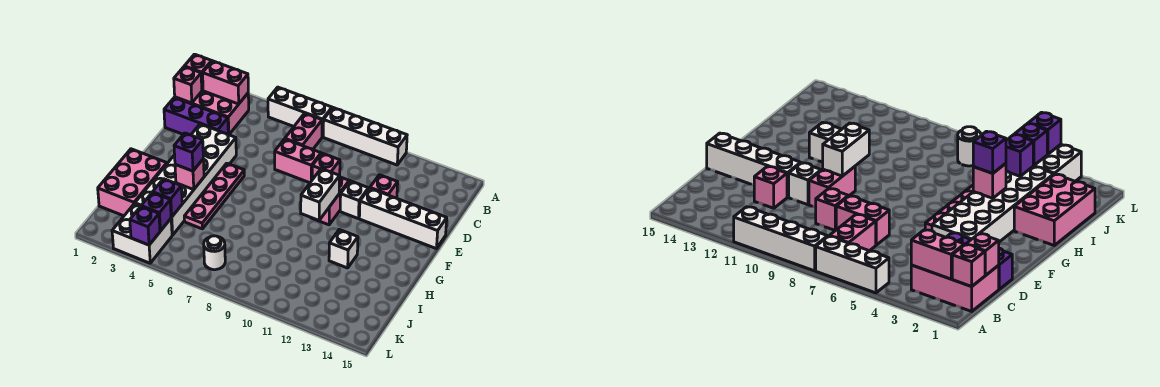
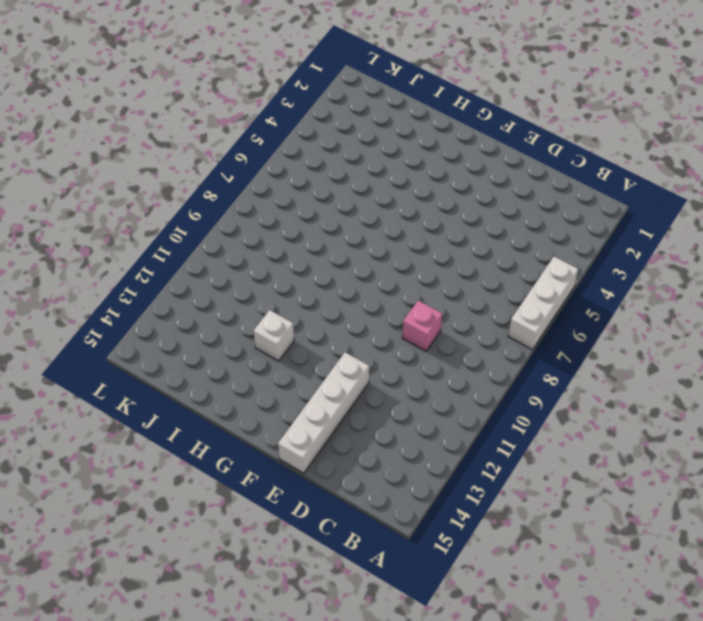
none -> white 1x4 brick [323,108,407,165]
none -> pink 2x3 brick [175,90,249,134]
none -> pink 1x2 brick [285,113,322,150]

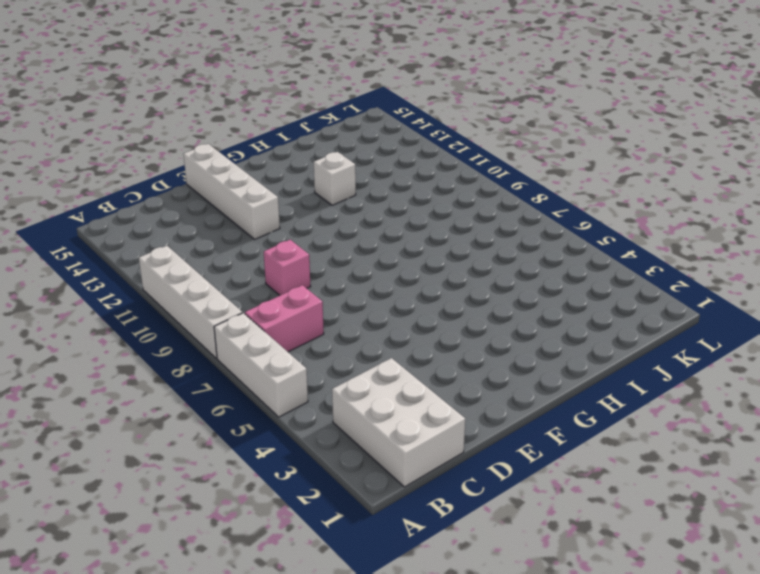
white 2x3 brick [332,358,465,487] -> pink 2x3 brick [175,90,249,134]
none -> purple 1x3 brick [164,97,228,135]
none -> pink 1x2 brick [275,139,321,183]
none -> pink 1x1 brick [370,175,398,198]

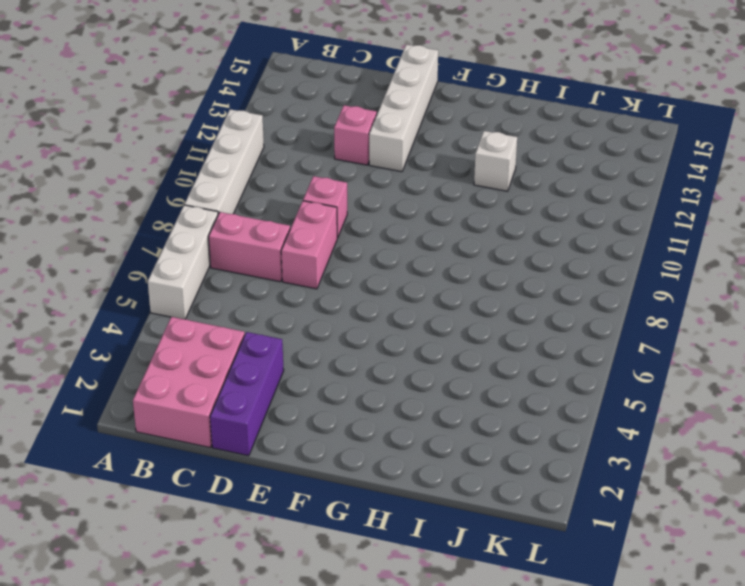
none -> white 2x6 brick [135,124,236,235]
none -> pink 1x2 brick [312,177,349,225]
none -> white 1x1 brick [340,181,368,218]

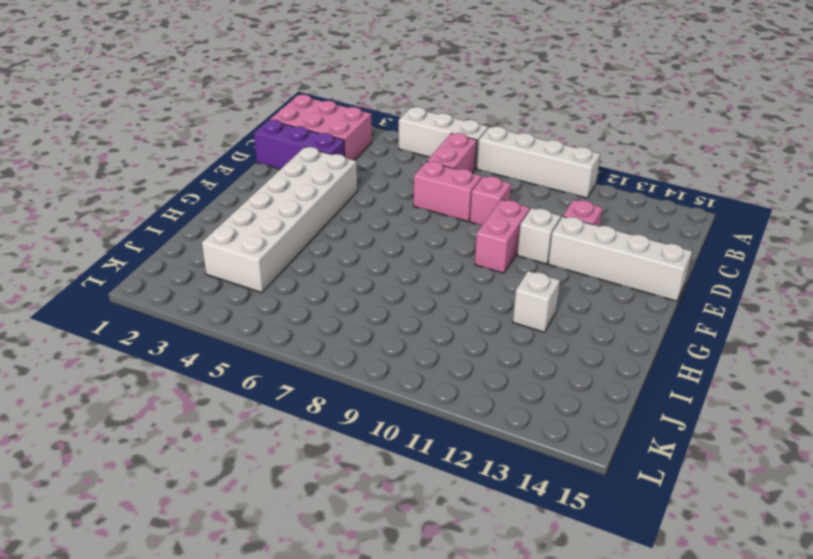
none -> pink 1x4 plate [184,163,244,229]
none -> pink 2x3 brick [98,149,167,216]
none -> white 2x2 brick [112,204,172,263]

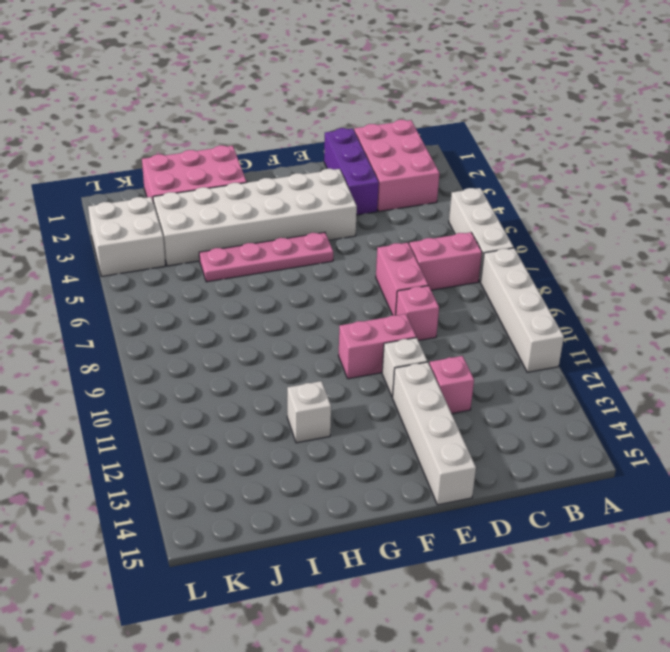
none -> white 1x1 round brick [204,236,225,270]
none -> pink 1x1 brick [184,54,212,90]
none -> pink 1x2 brick [203,61,248,104]

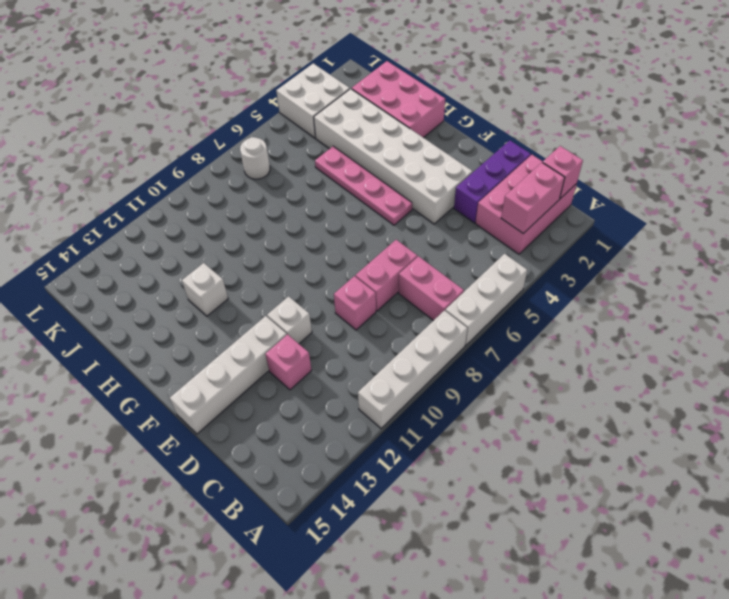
none -> pink 1x2 brick [312,177,349,225]
none -> pink 1x1 brick [174,67,202,103]
none -> white 1x2 brick [301,169,340,220]

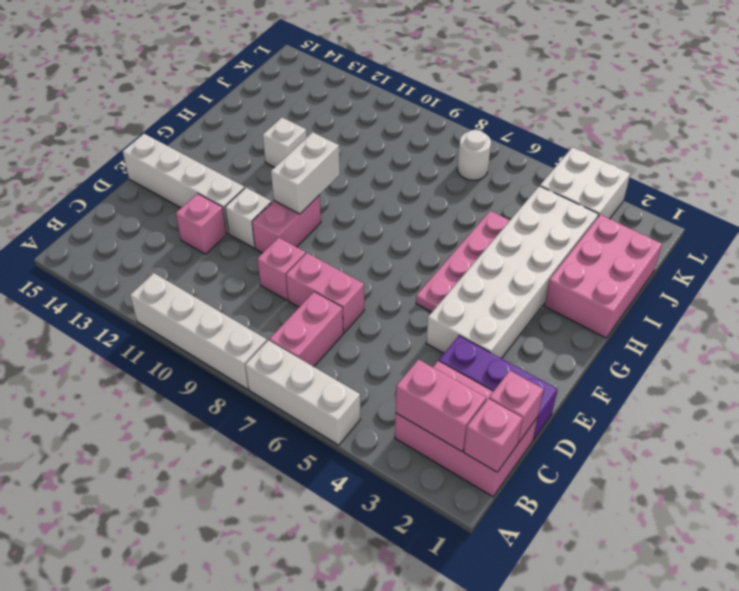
none -> pink 1x1 brick [175,160,204,190]
none -> purple 1x1 brick [153,179,182,217]
none -> purple 1x1 brick [141,192,172,231]

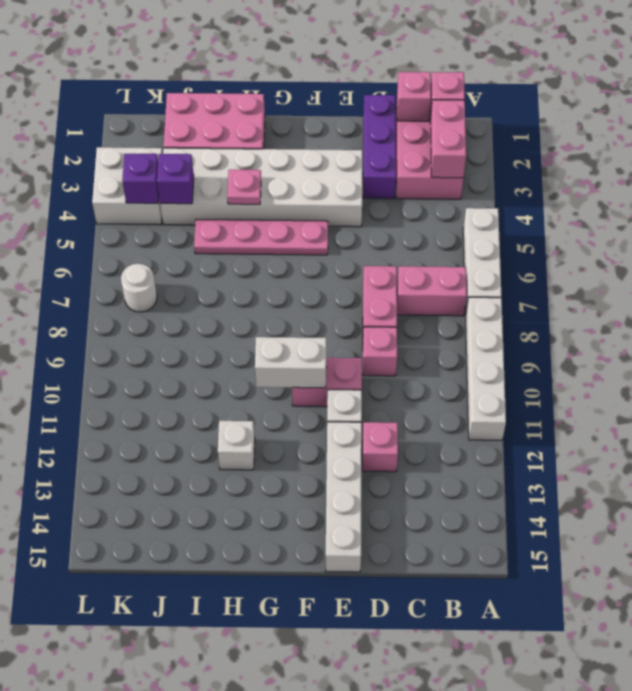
pink 1x1 plate [227,170,261,204] -> pink 1x1 brick [175,160,204,190]
none -> purple 1x1 brick [130,207,160,245]
none -> purple 1x1 brick [174,133,203,171]

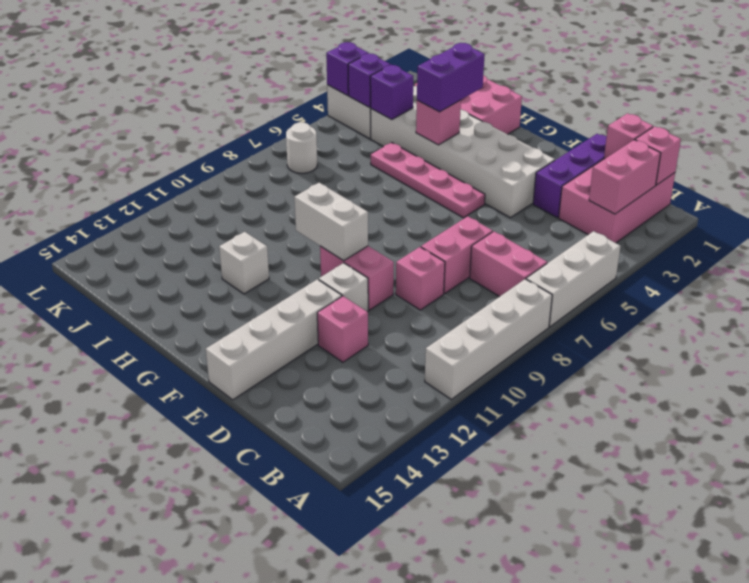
purple 1x2 brick [417,43,485,112] -> purple 1x1 brick [174,133,203,171]

